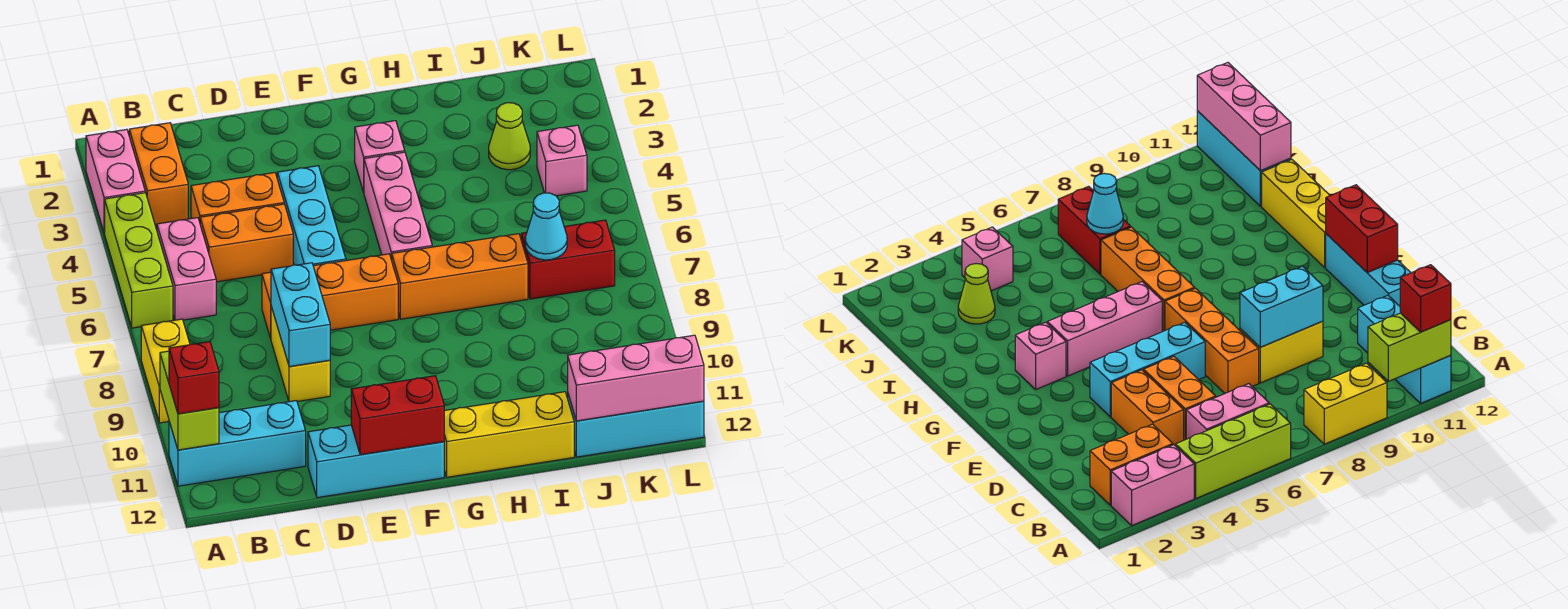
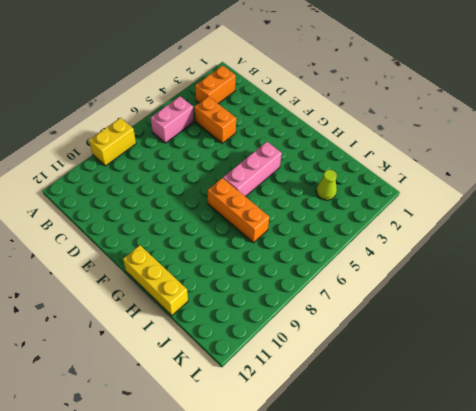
none -> pink 1x2 brick [86,129,145,233]
none -> lime 1x3 brick [105,193,173,328]
none -> cyan 1x3 brick [169,401,306,486]

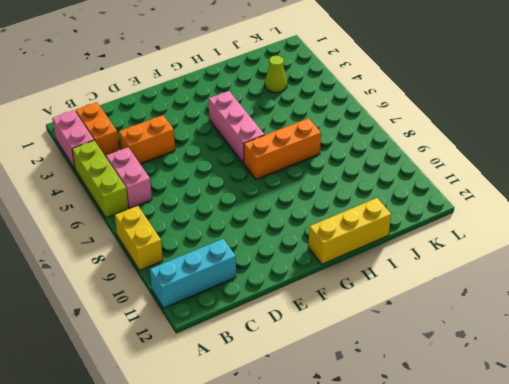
none -> orange 1x2 brick [200,204,293,282]
none -> orange 1x3 brick [262,254,398,339]
none -> yellow 1x2 brick [271,306,330,402]

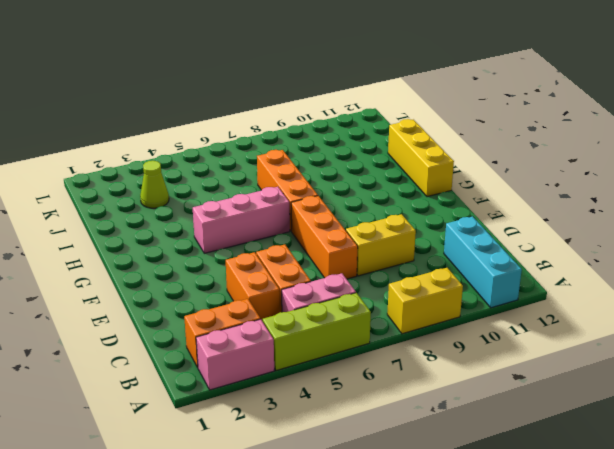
none -> cyan 1x3 brick [308,425,444,498]
none -> cyan 1x3 brick [277,166,346,266]
none -> pink 1x1 brick [355,121,405,192]

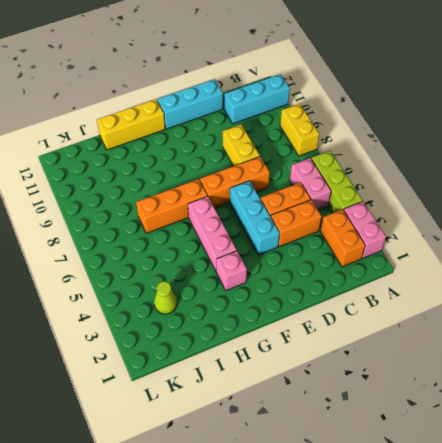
none -> red 1x2 brick [521,220,615,299]
none -> cyan 1x3 brick [568,395,704,457]
none -> pink 1x1 brick [537,125,587,196]

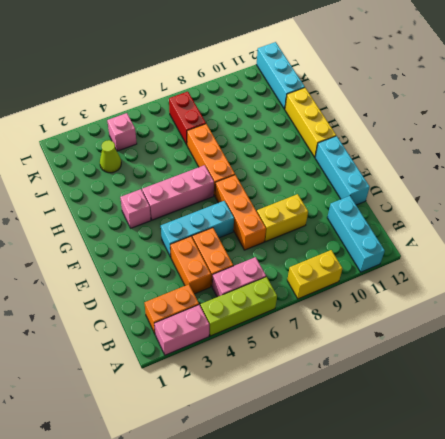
none -> lime 1x2 brick [160,351,219,450]
none -> cyan 1x2 brick [271,263,330,367]
none -> red 1x2 brick [351,376,444,455]

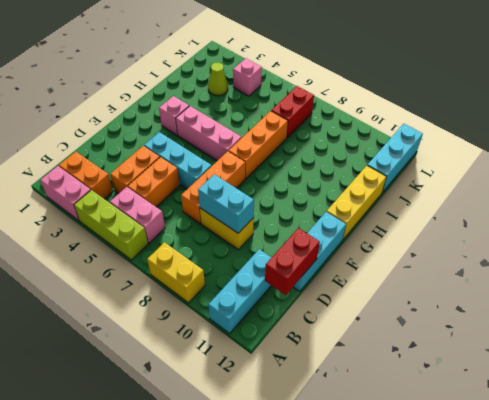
red 1x2 brick [265,228,320,295] -> red 1x2 brick moved to [351,376,444,455]
none -> lime 1x2 brick [160,351,219,450]
none -> cyan 1x1 cone [525,193,567,260]
none -> pink 1x3 brick [568,335,704,421]

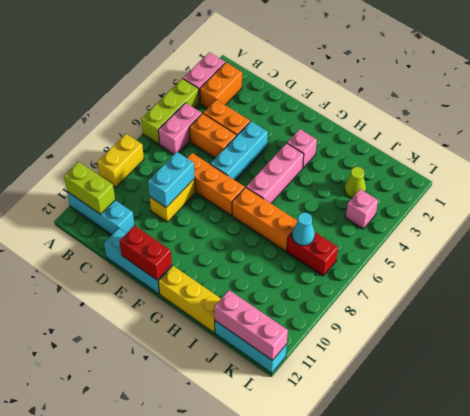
lime 1x2 brick [64,162,115,214] -> lime 1x2 brick turned to [160,351,219,450]
none -> red 1x1 brick [169,342,219,414]

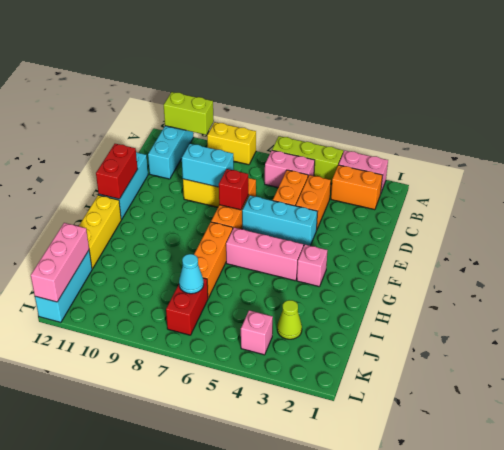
red 1x1 brick [219,169,249,210] -> red 1x1 brick moved to [169,342,219,414]

